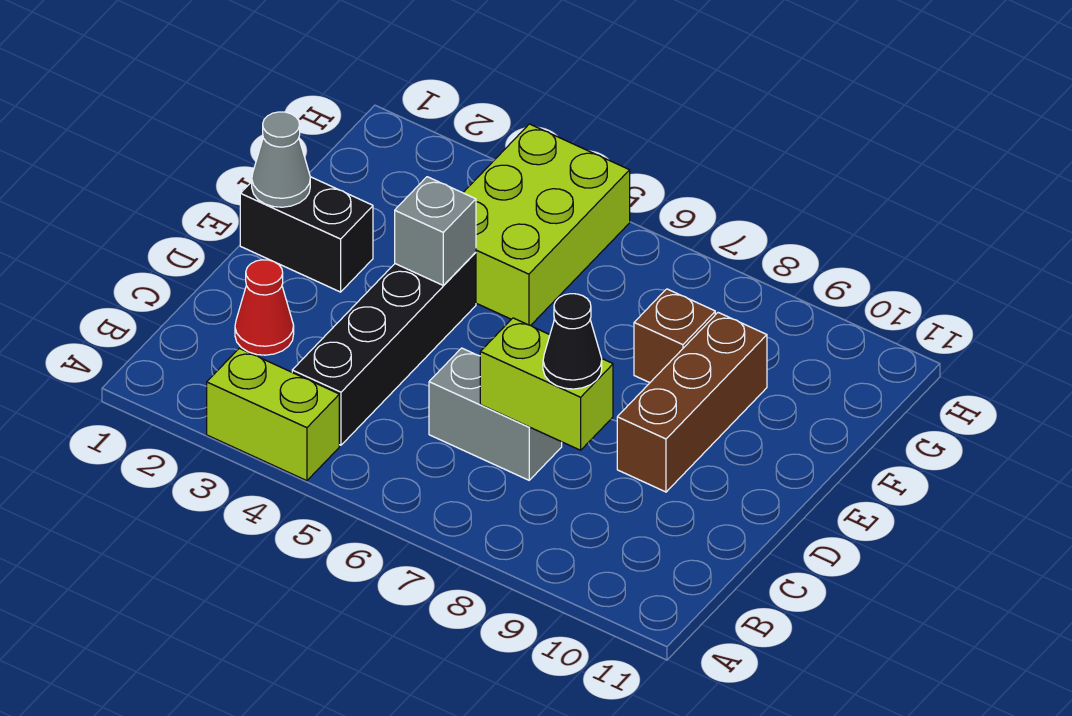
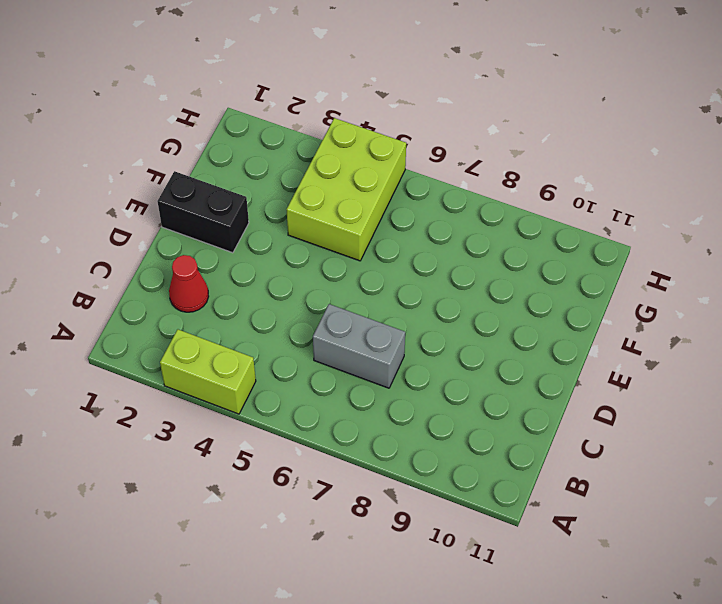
none -> black 1x4 brick [292,252,476,445]
none -> brown 1x3 brick [617,313,767,492]
none -> brown 1x1 brick [634,289,715,383]

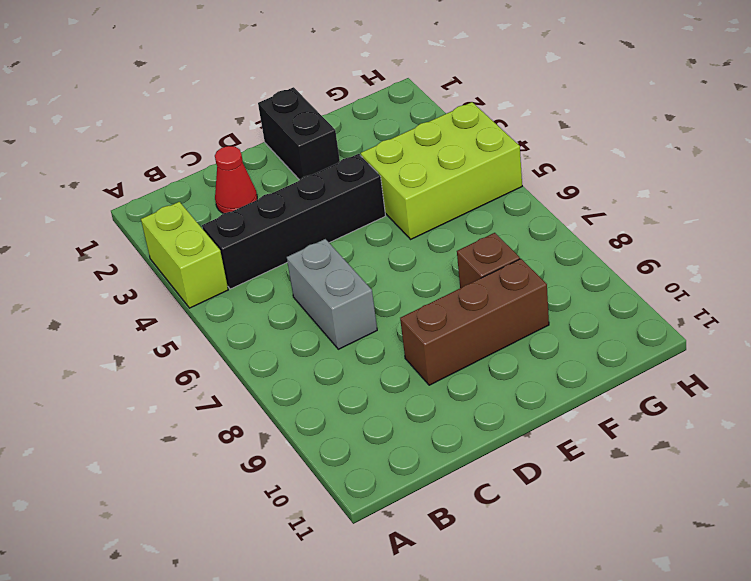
none -> lime 1x2 brick [480,318,613,450]
none -> grey 1x1 cone [252,112,310,207]
none -> grey 1x1 brick [395,177,476,286]

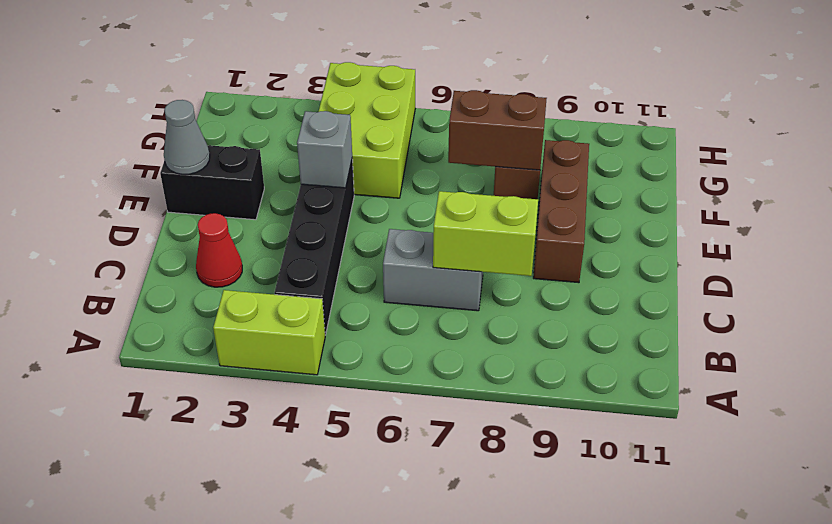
brown 1x2 brick [448,90,547,170] -> none
none -> black 1x1 cone [543,294,602,389]

